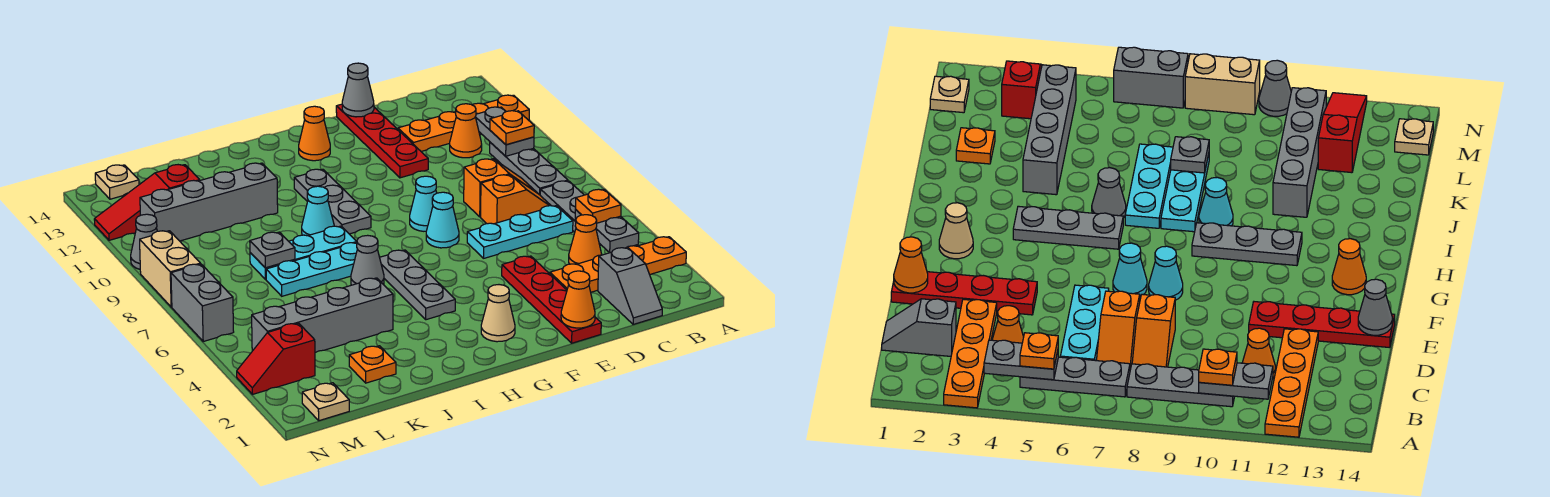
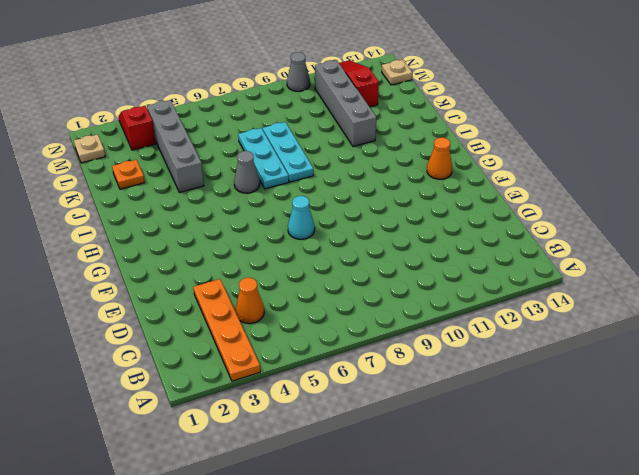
none -> orange 1x4 plate [398,95,529,151]
none -> grey 1x3 plate [540,181,601,246]
none -> grey 1x3 plate [490,142,568,195]
none -> grey 1x2 slope [598,247,662,324]

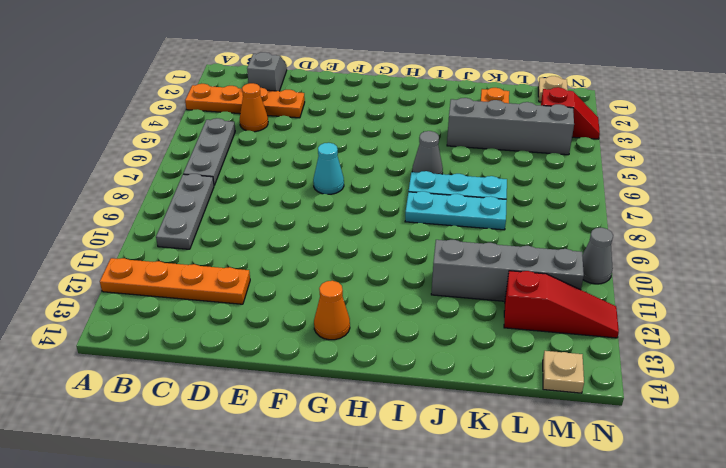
none -> cyan 1x3 plate [467,206,573,258]
none -> orange 1x2 slope [481,175,551,224]
none -> orange 1x2 slope [464,159,537,217]
none -> orange 1x1 cone [450,104,482,158]

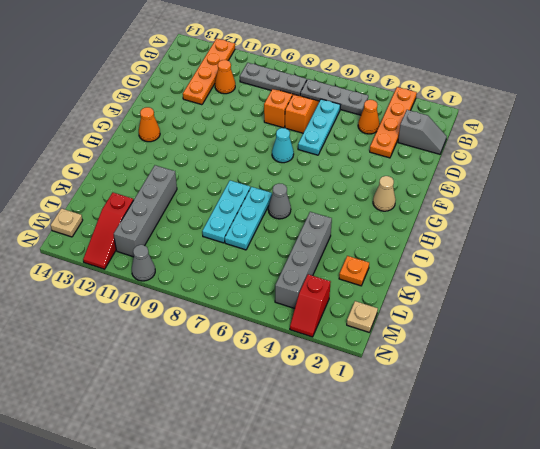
none -> red 1x4 plate [502,256,601,343]
none -> red 1x4 plate [336,104,428,178]
none -> cyan 1x1 cone [410,176,437,231]
none -> grey 1x3 plate [380,250,455,320]

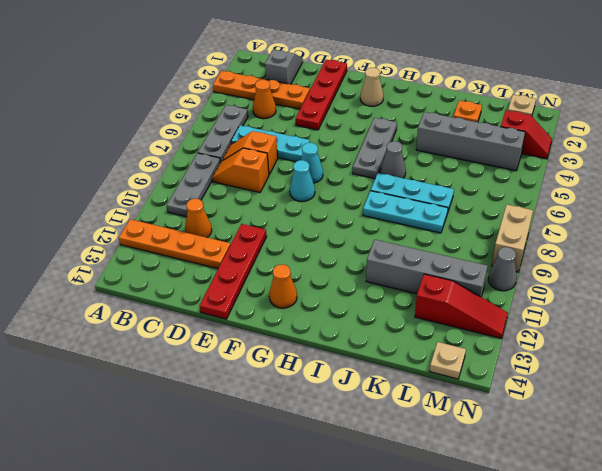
none -> grey 1x3 plate [294,169,371,234]
none -> cyan 1x1 cone [302,186,334,236]
none -> grey 1x2 brick [171,264,234,341]
none -> grey 1x2 plate [575,210,639,253]

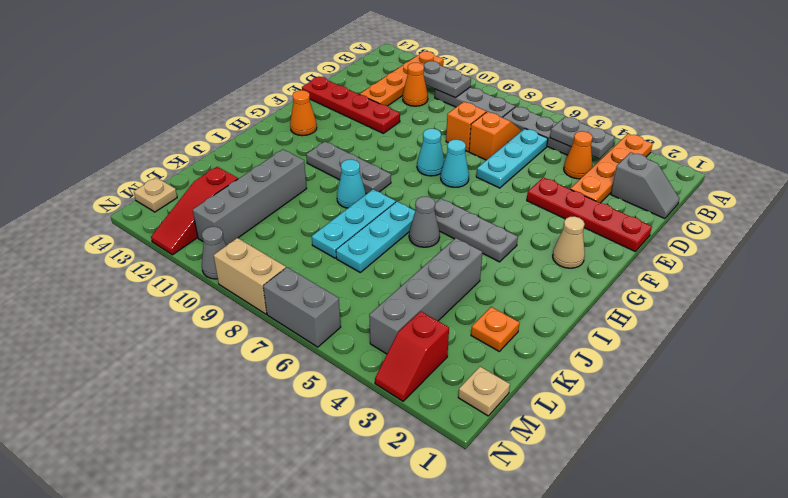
none -> orange 1x1 cone [561,271,595,328]
none -> grey 1x1 cone [342,63,374,117]
none -> grey 1x1 plate [250,232,295,268]
none -> orange 1x1 plate [576,189,621,223]

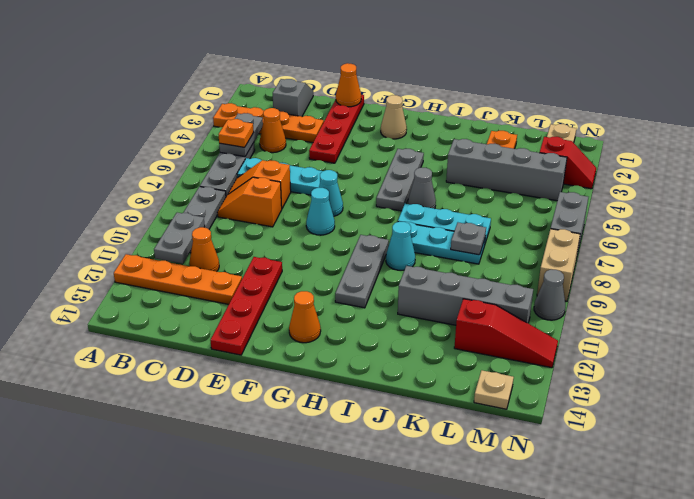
none -> grey 1x1 cone [342,63,374,117]
none -> orange 1x1 plate [490,111,534,145]

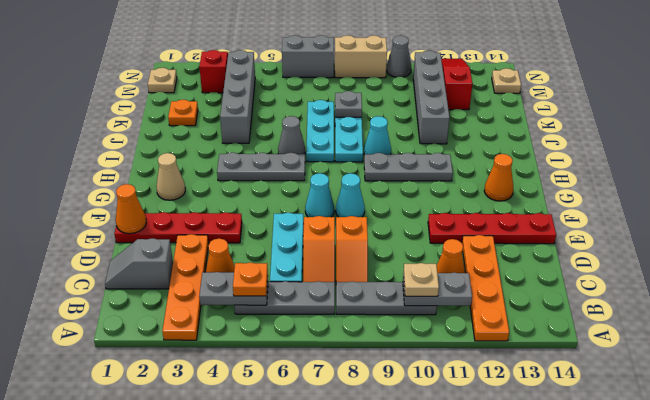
tan 1x1 plate [403,263,439,296] -> orange 1x1 plate [490,111,534,145]
none -> grey 1x1 cone [342,63,374,117]

